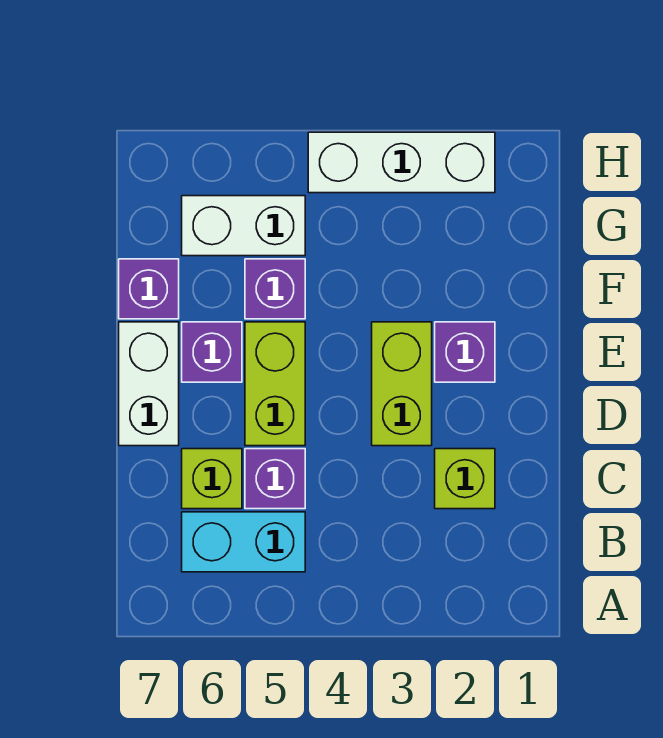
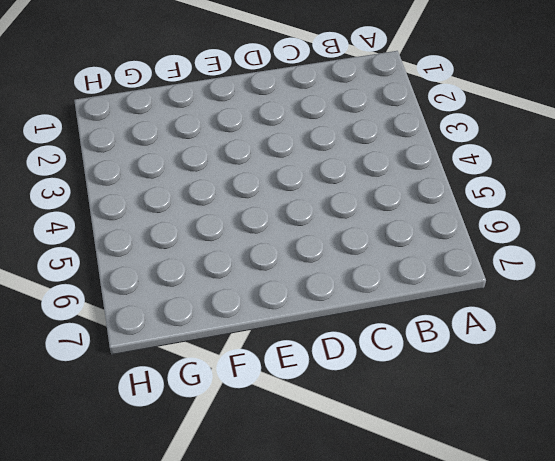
none -> cyan 1x2 brick [182,512,305,572]
none -> lime 1x1 brick [435,449,495,509]
none -> purple 1x1 brick [245,449,305,509]

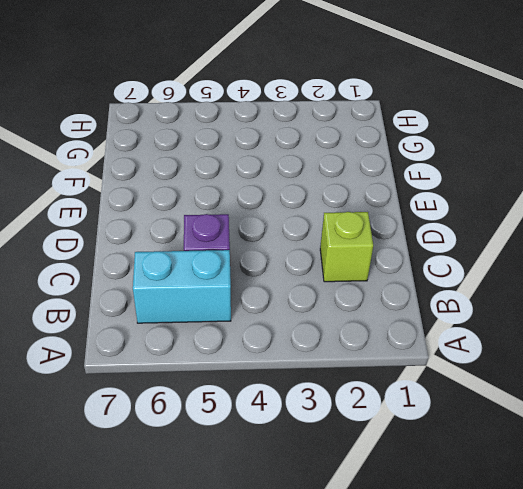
none -> lime 1x1 brick [182,449,242,509]
none -> lime 1x2 brick [372,322,432,446]
none -> lime 1x2 brick [245,322,305,446]

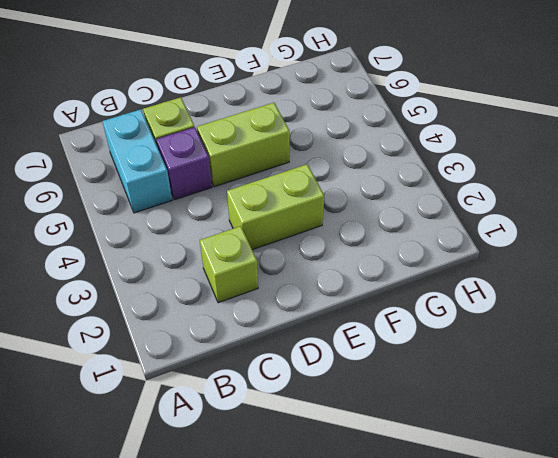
none -> white 1x2 brick [119,322,179,446]
none -> purple 1x1 brick [435,322,495,382]
none -> purple 1x1 brick [182,322,242,382]

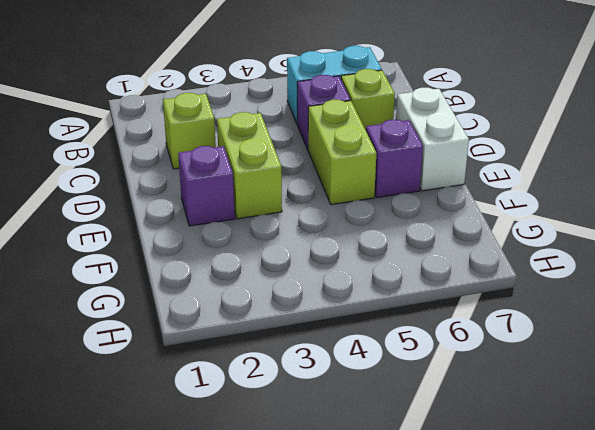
none -> purple 1x1 brick [245,259,305,319]
none -> purple 1x1 brick [119,259,179,319]
none -> white 1x2 brick [182,196,305,256]

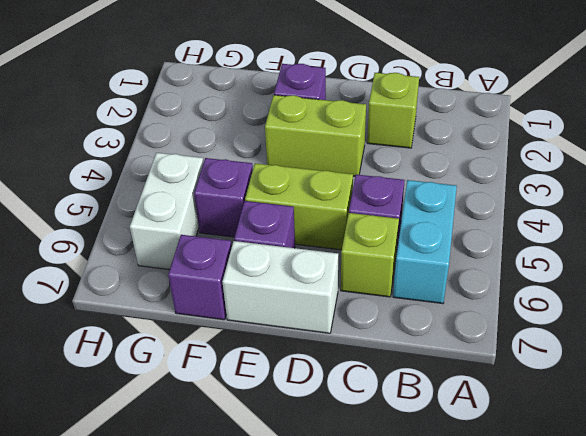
none -> white 1x3 brick [308,132,495,193]

